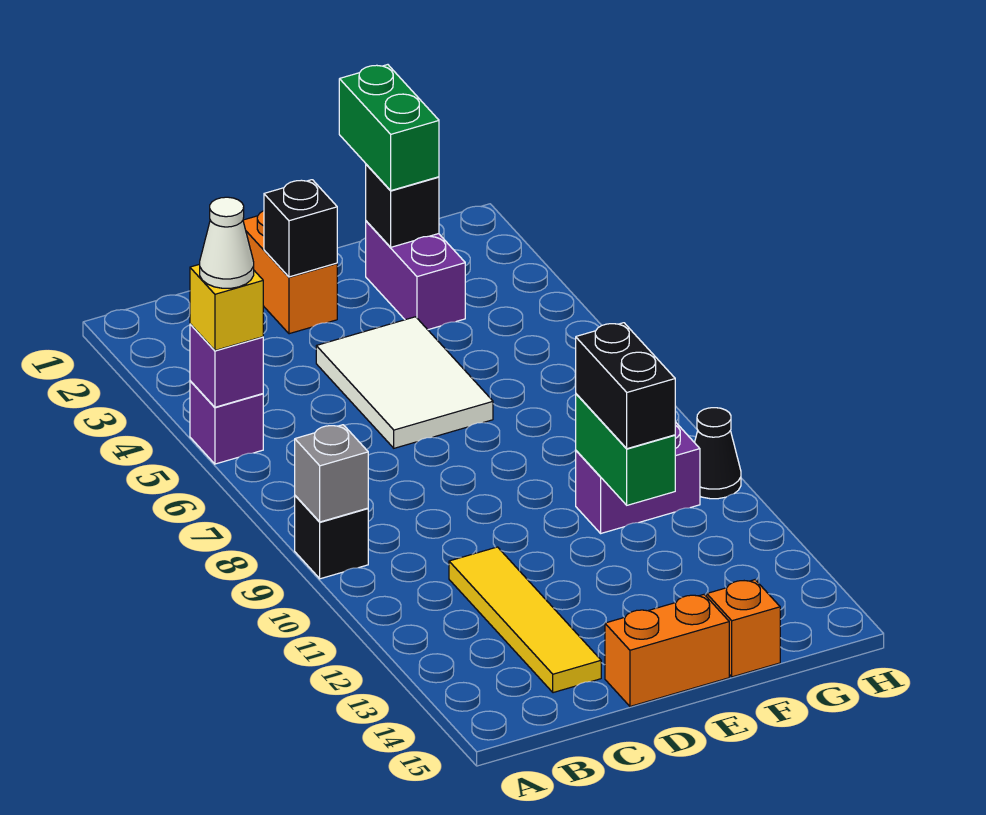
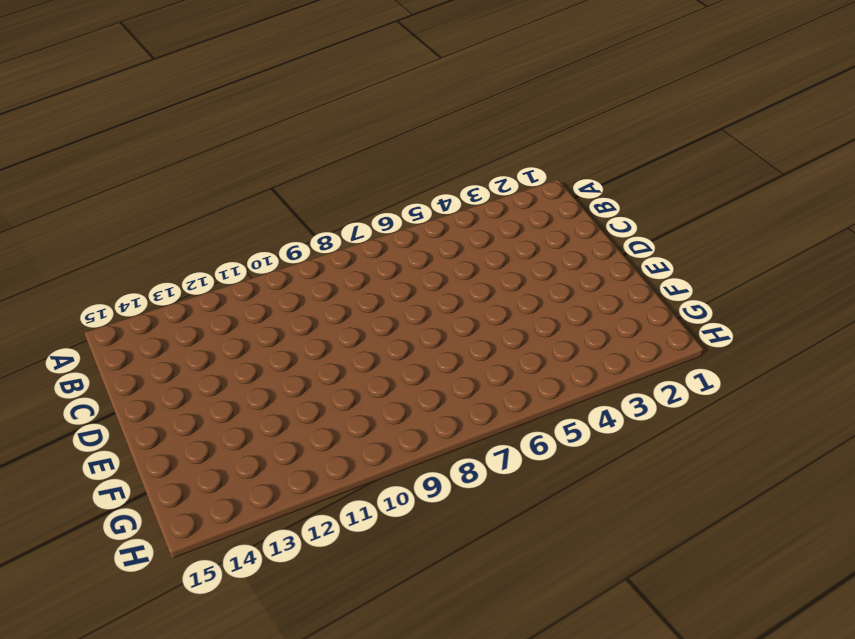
none -> purple 1x1 brick [190,381,263,464]
none -> black 1x1 brick [295,496,368,579]
none -> yellow 1x4 tile [449,547,601,693]

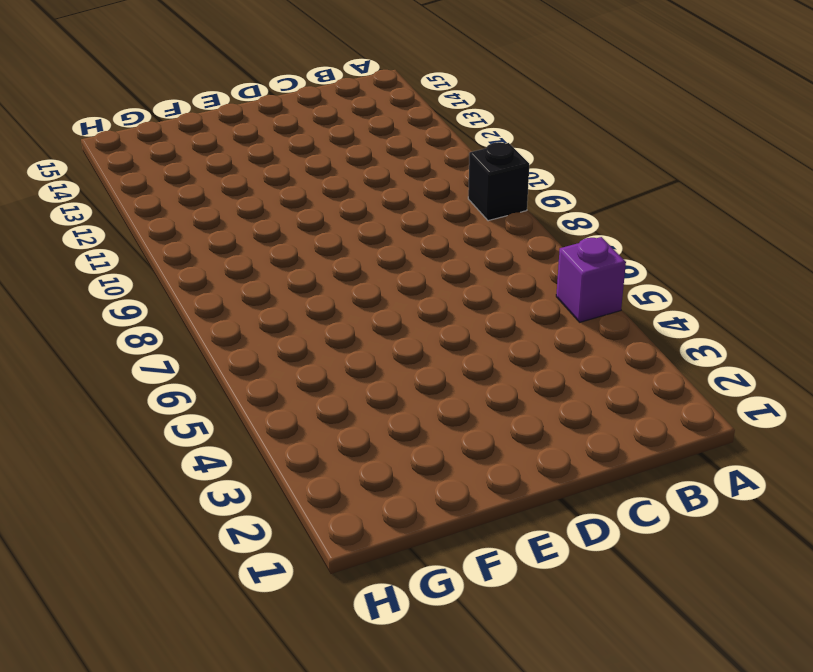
none -> yellow 1x4 tile [449,547,601,693]
none -> orange 1x2 brick [243,211,337,334]
none -> white 2x3 tile [316,317,493,448]

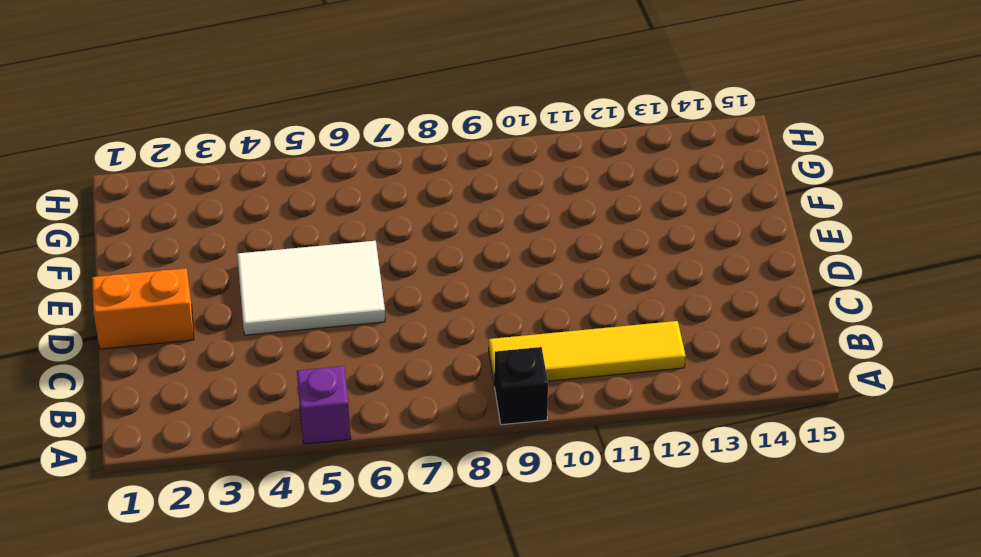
yellow 1x4 tile [489,321,686,386] -> yellow 1x4 tile moved to [449,547,601,693]
none -> orange 1x2 brick [605,595,729,706]
none -> purple 1x2 brick [366,221,465,330]
none -> purple 1x2 brick [576,422,700,533]

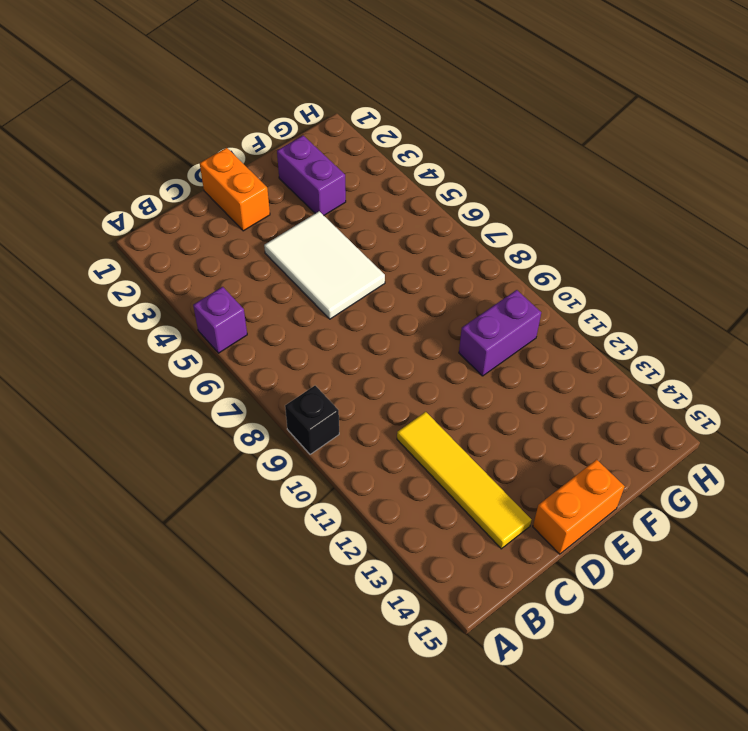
none -> orange 1x1 brick [707,580,780,677]
none -> black 1x1 cone [695,408,741,499]
none -> purple 1x1 brick [190,324,263,407]

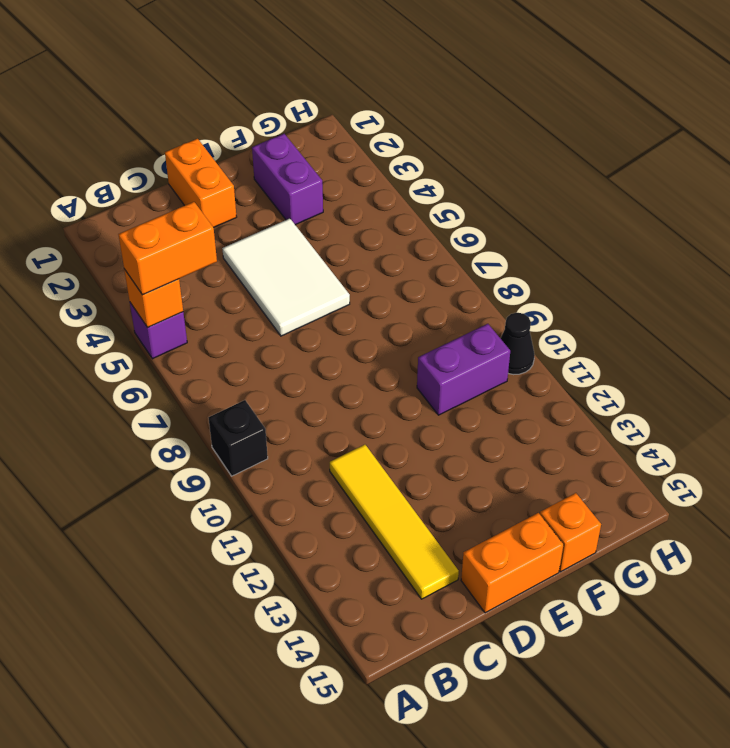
orange 1x1 brick [124,269,183,328] -> purple 1x1 brick [190,324,263,407]
orange 1x2 brick [118,202,217,295] -> yellow 1x1 brick [190,264,263,350]
none -> grey 1x1 brick [295,425,368,522]
none -> black 1x1 brick [264,180,337,277]
none -> black 1x1 brick [366,164,439,247]

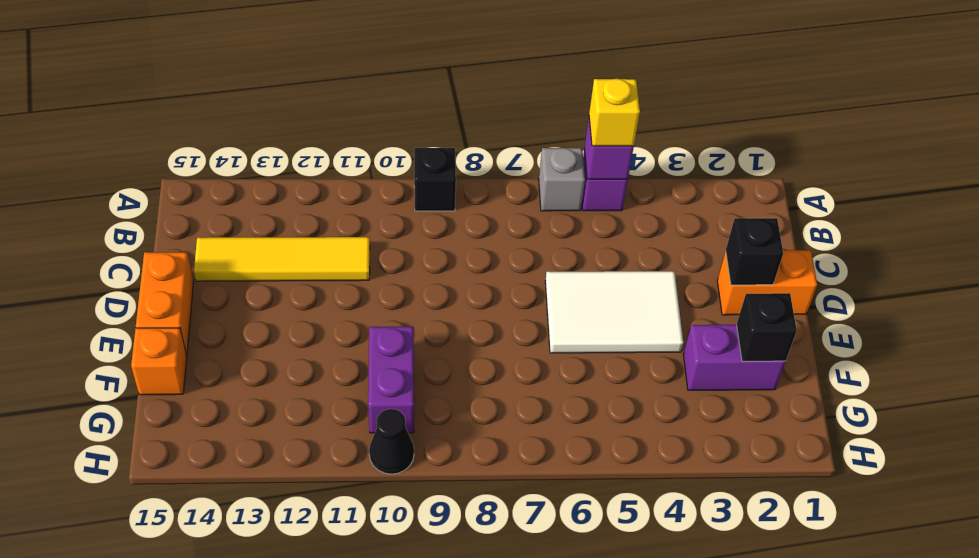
grey 1x1 brick [539,148,585,211] -> grey 1x1 brick moved to [295,425,368,522]
none -> green 1x2 brick [576,394,675,505]
none -> green 1x2 brick [339,65,439,191]
none -> black 1x2 brick [576,323,675,449]

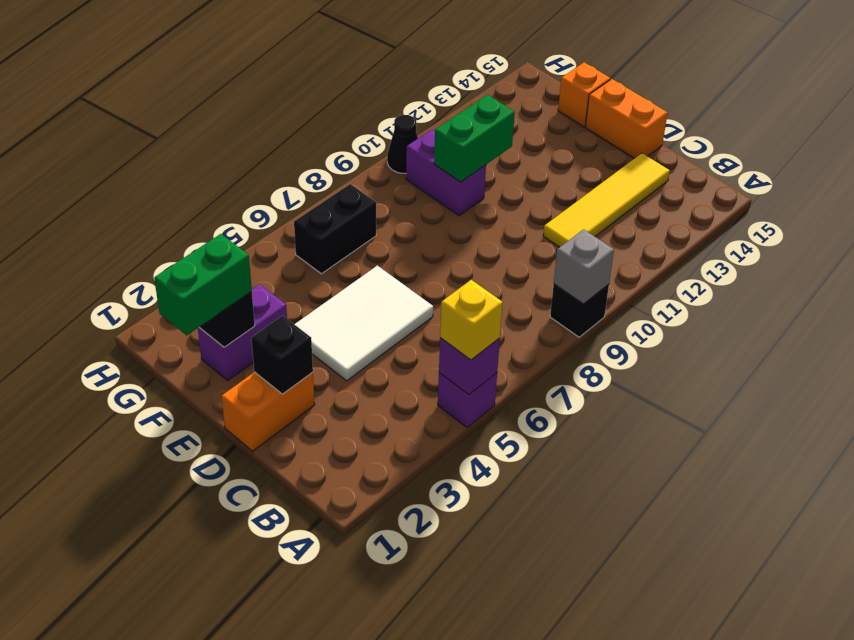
black 1x2 brick [294,184,376,274] -> black 1x2 brick moved to [576,323,675,449]
none -> white 1x1 cone [200,197,254,288]

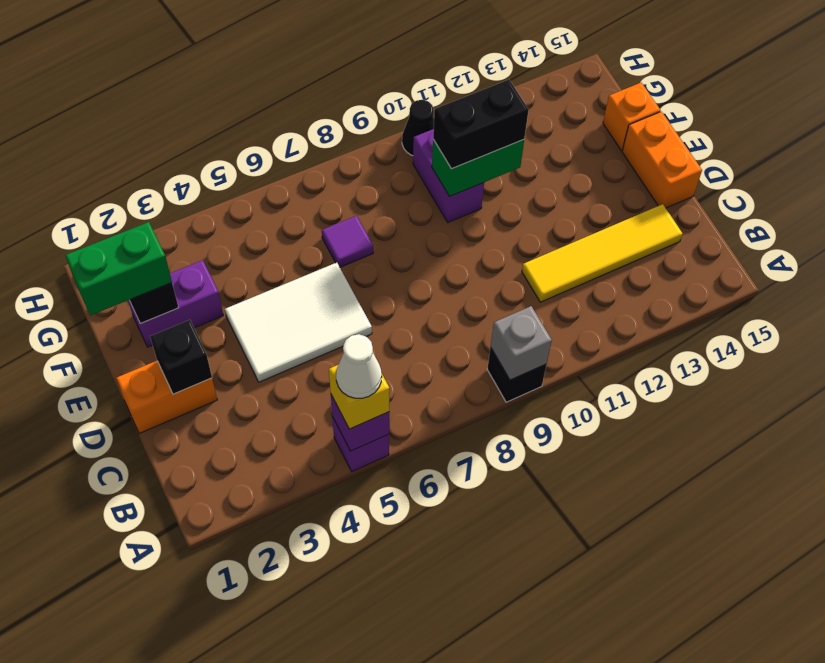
purple 1x1 tile [322,216,373,267] -> none

